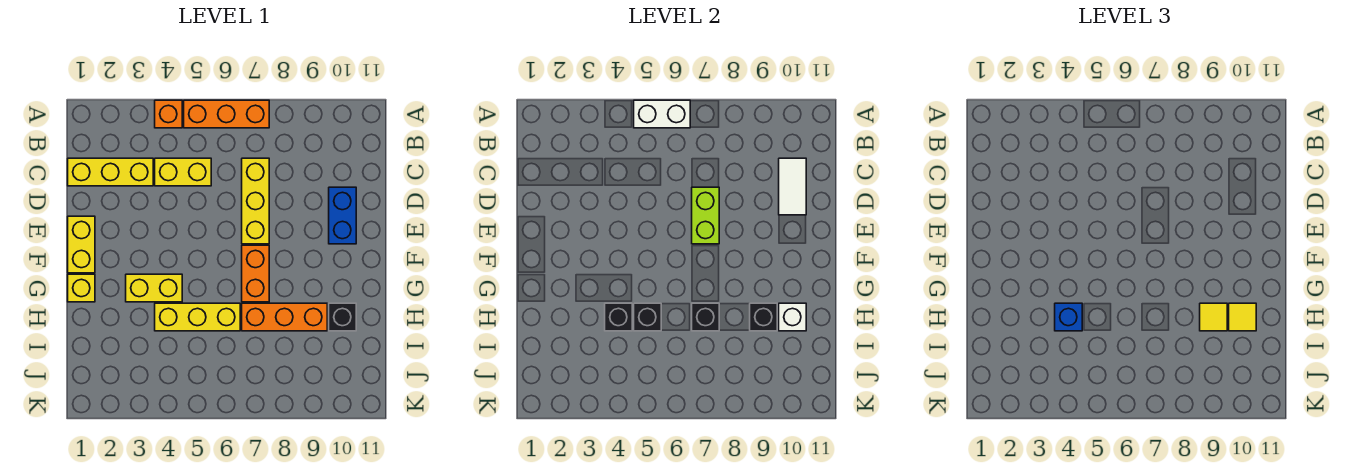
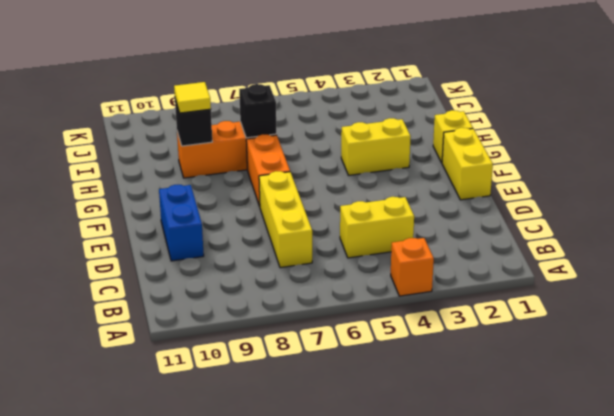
none -> orange 1x3 brick [184,100,269,128]
none -> yellow 1x3 brick [68,158,153,186]
none -> yellow 1x3 brick [155,303,240,331]

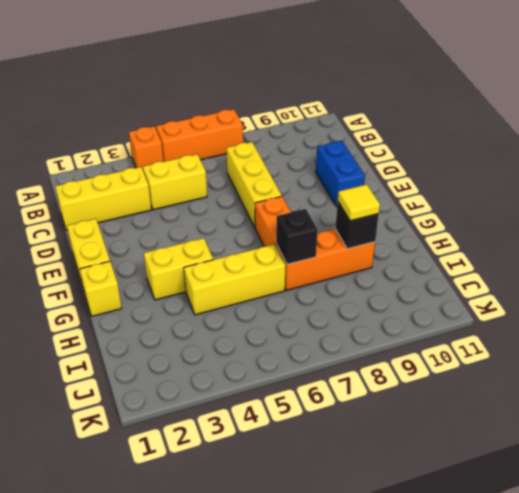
none -> black 1x1 brick [329,303,356,331]
none -> white 1x2 brick [634,100,690,128]
none -> white 1x2 tile [779,158,806,215]

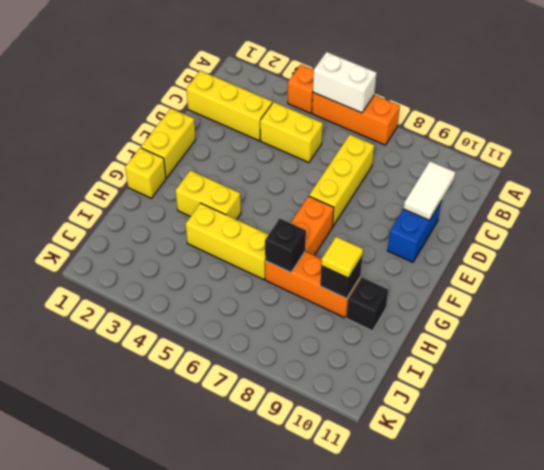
none -> lime 1x2 brick [692,187,719,244]
none -> black 1x1 brick [605,303,632,331]
none -> black 1x1 brick [634,303,661,331]

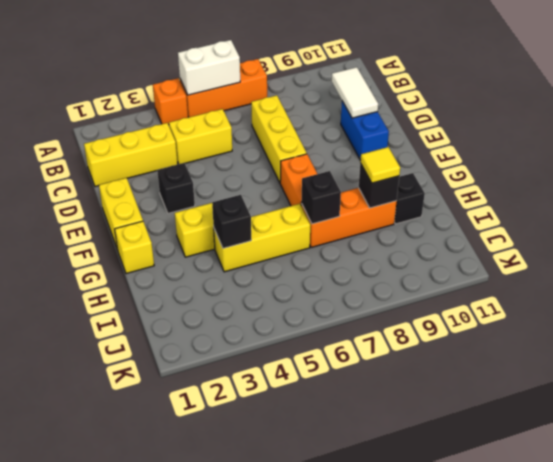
black 1x1 brick [157,163,195,213] -> black 1x1 brick moved to [634,303,661,331]
none -> lime 1x2 brick [692,187,719,244]
none -> white 1x1 brick [779,303,806,331]
none -> blue 1x1 brick [1055,303,1082,331]

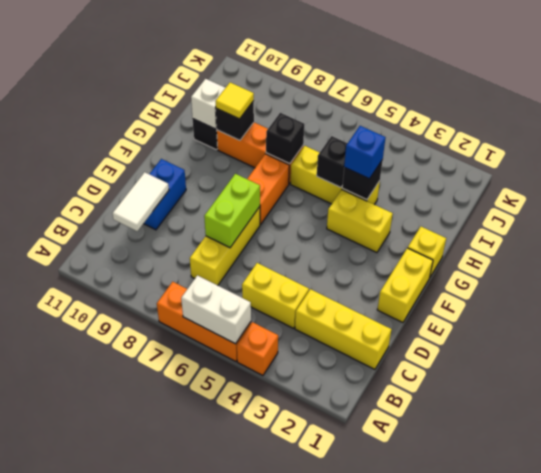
none -> yellow 1x1 tile [1229,303,1256,331]

